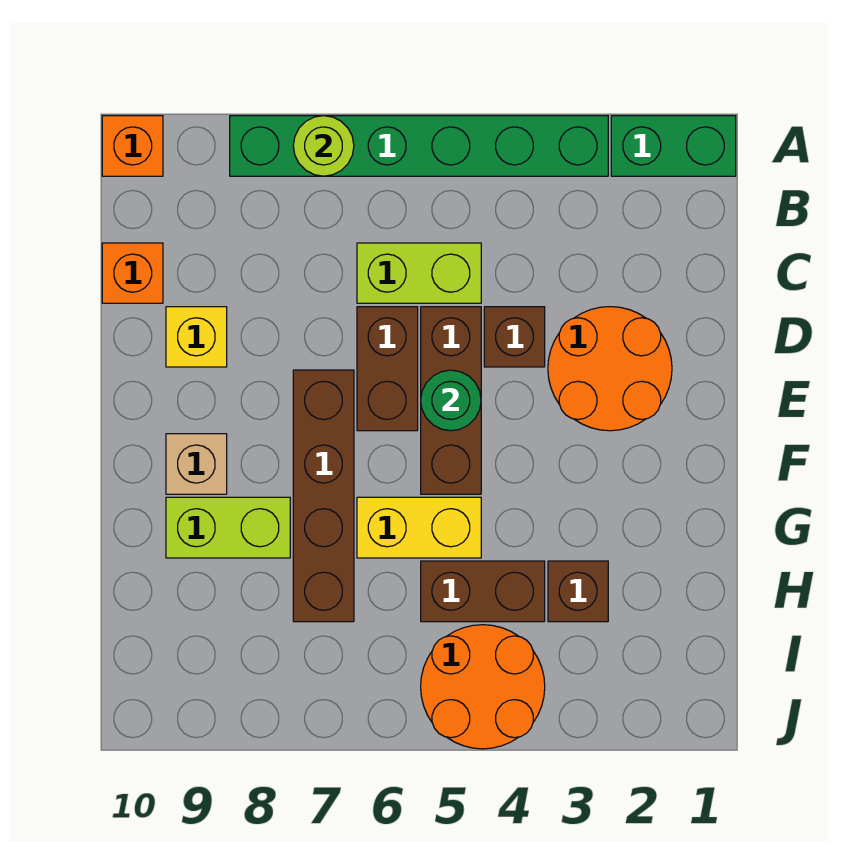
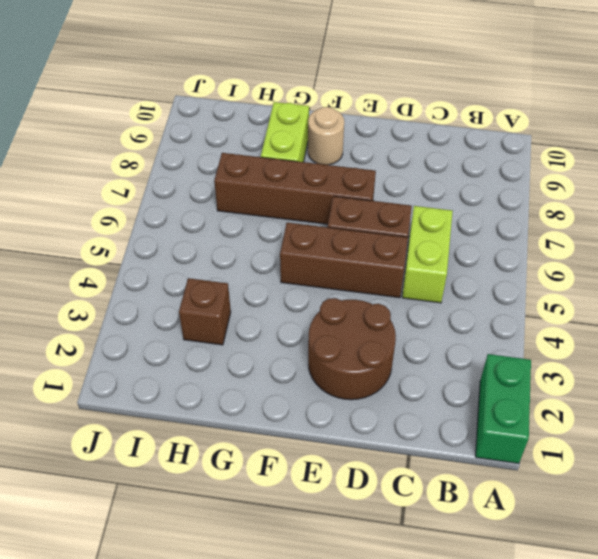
brown 2x2 round brick [308,298,396,400] -> orange 2x2 round brick [548,307,672,431]
tan 1x1 round brick [308,107,344,165] -> tan 1x1 brick [166,434,227,494]
none -> green 1x6 brick [230,116,608,176]
none -> orange 1x1 brick [102,116,163,176]
none -> orange 1x1 brick [102,243,163,303]

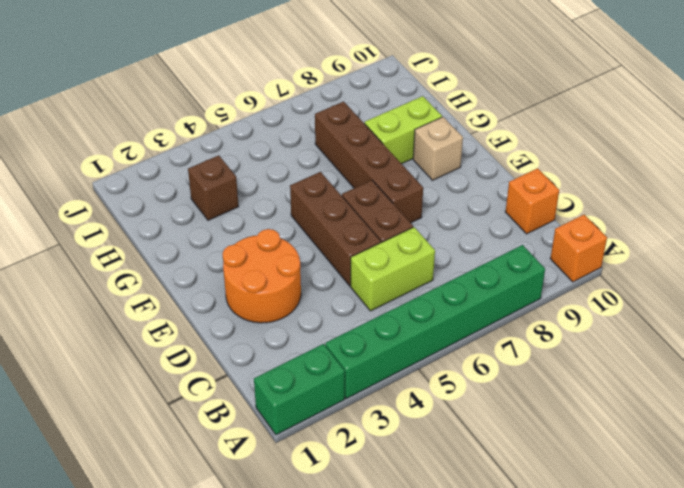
none -> brown 1x1 brick [484,307,545,367]
none -> yellow 1x1 brick [166,307,227,367]
none -> yellow 1x2 brick [357,497,481,558]

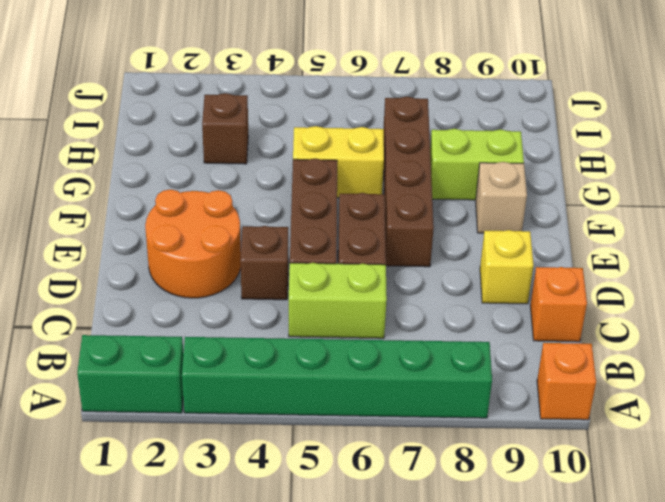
none -> brown 1x2 brick [421,561,545,622]
none -> orange 2x2 round brick [421,625,545,749]
none -> lime 1x1 round brick [293,116,354,176]

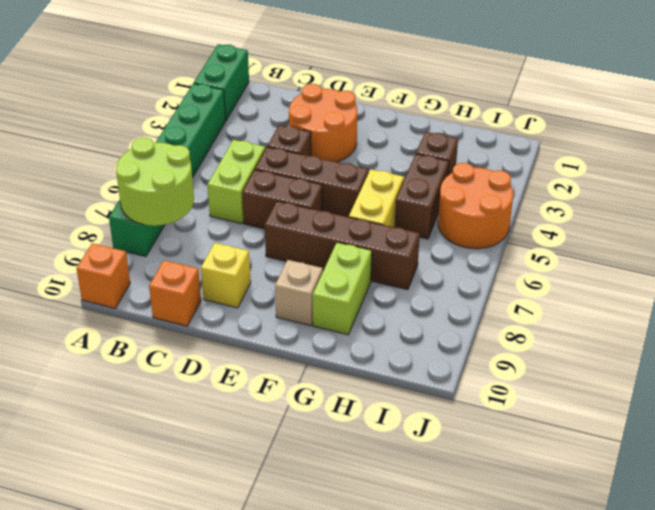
lime 2x2 round brick [116,138,194,226] -> lime 1x1 round brick [293,116,354,176]
none -> green 1x1 round brick [421,370,481,431]

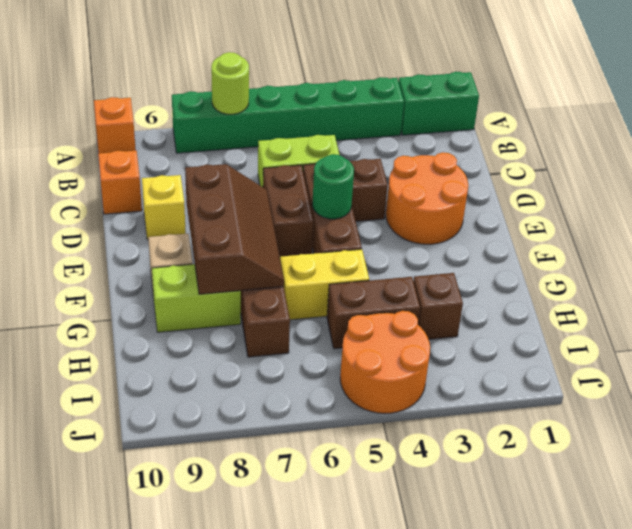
brown 2x3 slope [185,164,284,294] -> none

